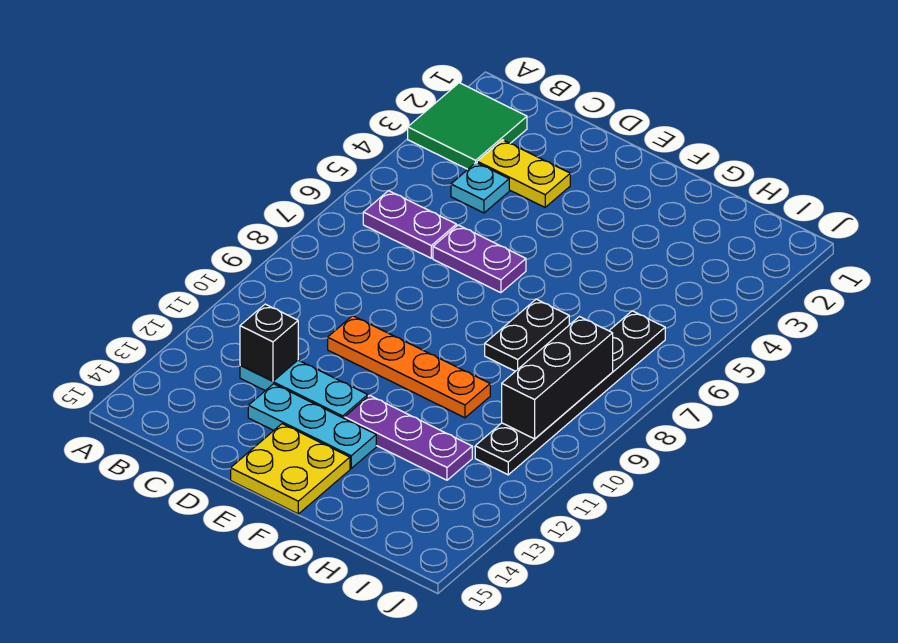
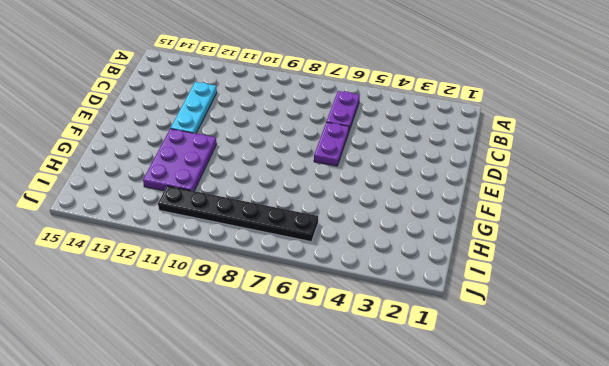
purple 2x3 plate [143,129,217,191] -> purple 1x3 plate [344,395,472,480]
none -> green 2x2 tile [408,83,527,169]
none -> yellow 1x2 plate [477,140,570,207]
none -> cyan 1x1 plate [451,163,509,213]

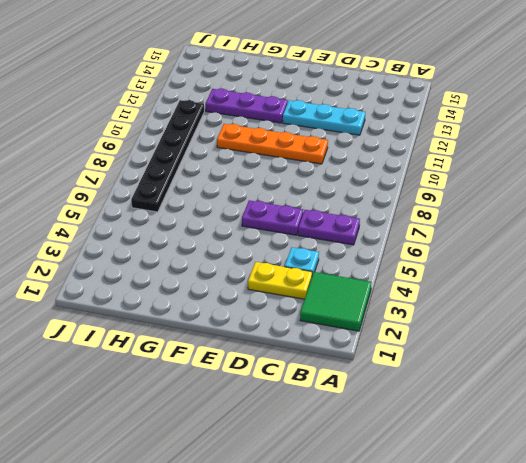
none -> cyan 1x3 plate [248,384,376,468]
none -> yellow 2x2 plate [231,424,350,514]
none -> black 1x2 plate [485,299,569,371]

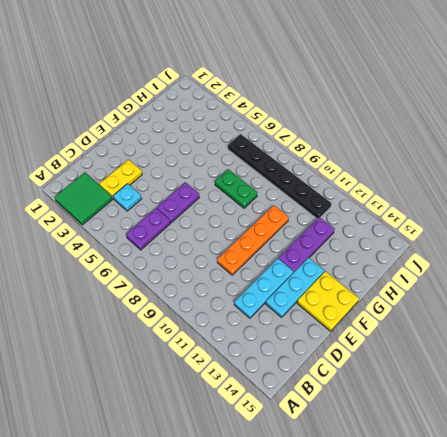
green 1x2 plate [215,169,257,208] -> black 1x2 plate [485,299,569,371]
none -> black 1x1 brick [240,304,298,381]
none -> black 1x3 brick [502,317,613,439]

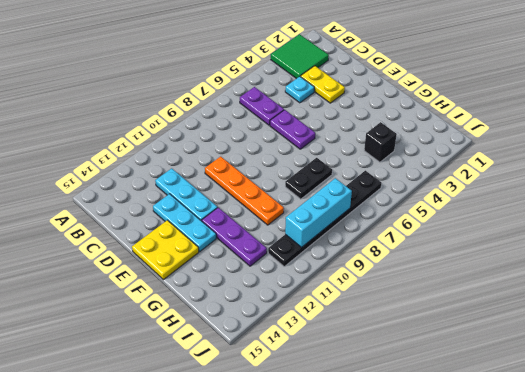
black 1x1 brick [364,122,397,162] -> black 1x1 brick moved to [240,304,298,381]
cyan 1x3 brick [285,178,352,248] -> black 1x3 brick [502,317,613,439]

